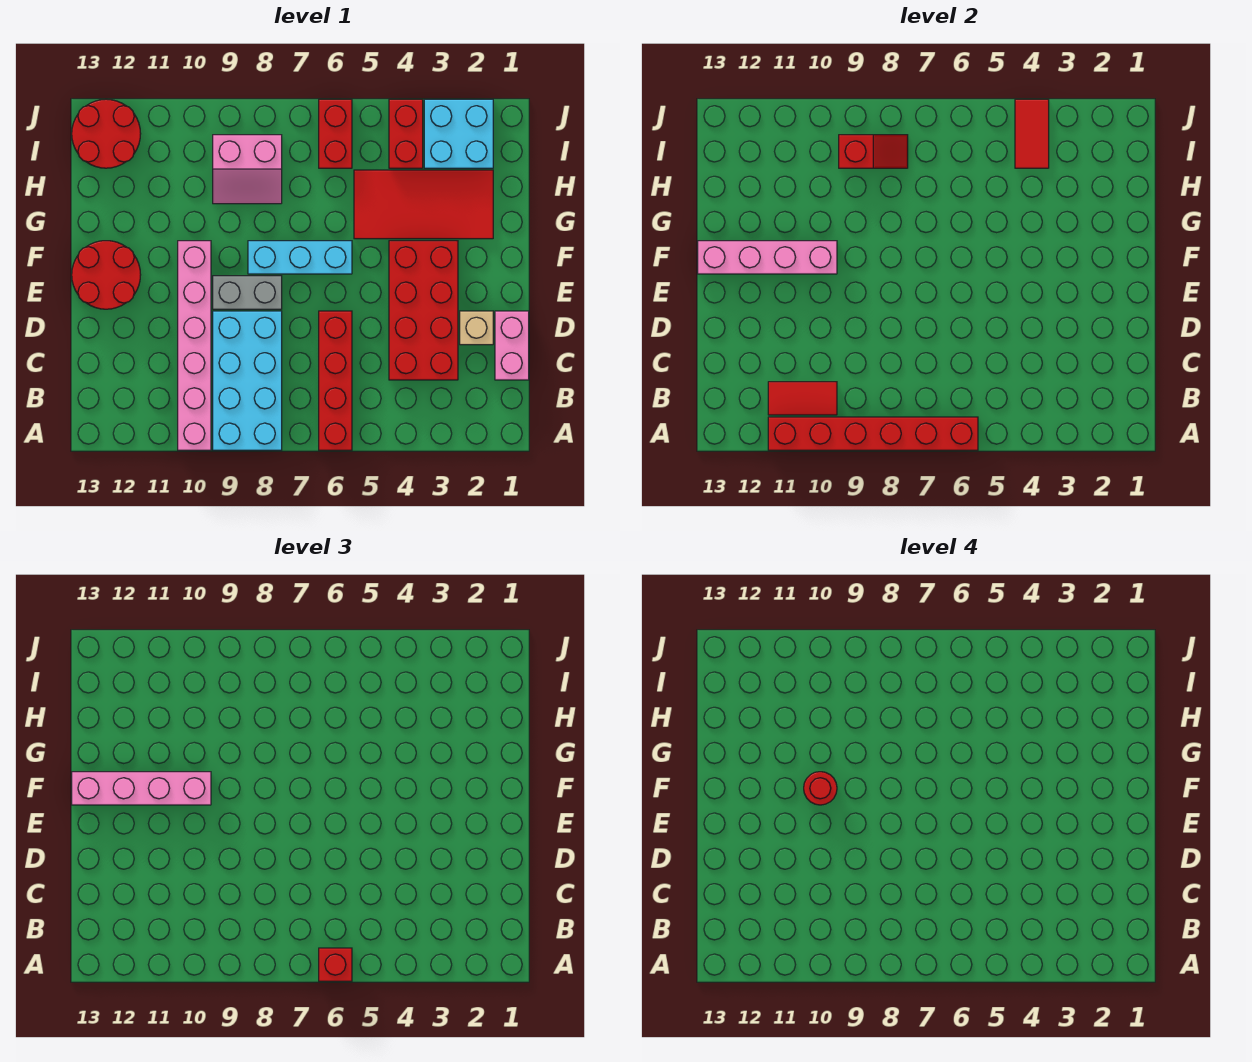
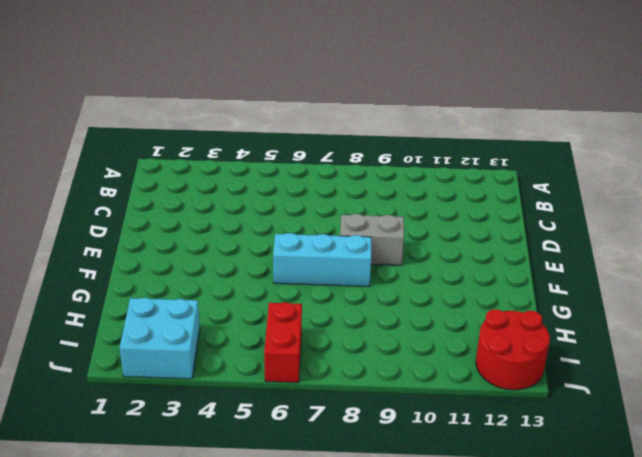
none -> red 1x4 brick [319,311,352,450]
none -> cyan 2x4 brick [213,311,282,450]
none -> pink 1x6 brick [178,241,211,450]

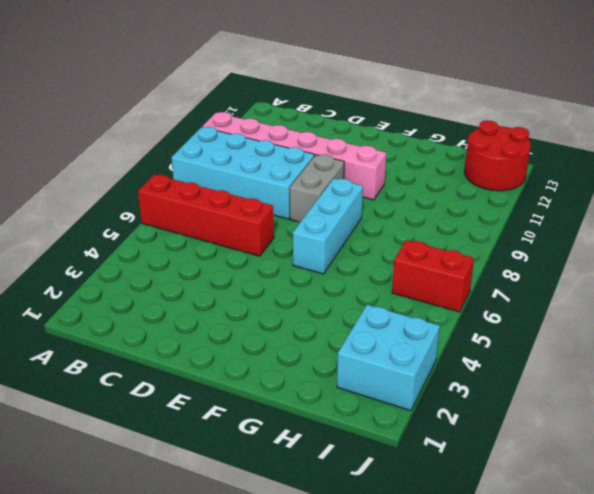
none -> pink 1x2 brick [495,311,529,380]
none -> red 2x4 brick [389,241,458,380]
none -> tan 1x1 brick [460,311,493,345]

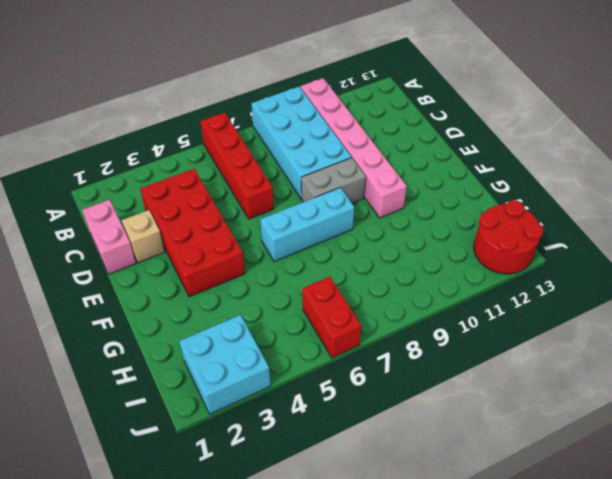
none -> red 2x2 round brick [72,241,141,309]
none -> red 2x4 tile [354,170,493,239]
none -> pink 2x2 slope [213,135,282,204]

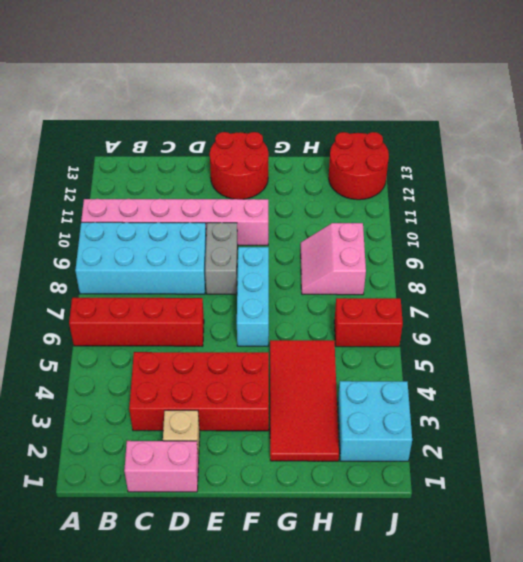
none -> red 1x2 brick [389,99,423,168]
none -> red 1x6 brick [768,417,978,450]
none -> red 1x2 tile [768,382,837,415]

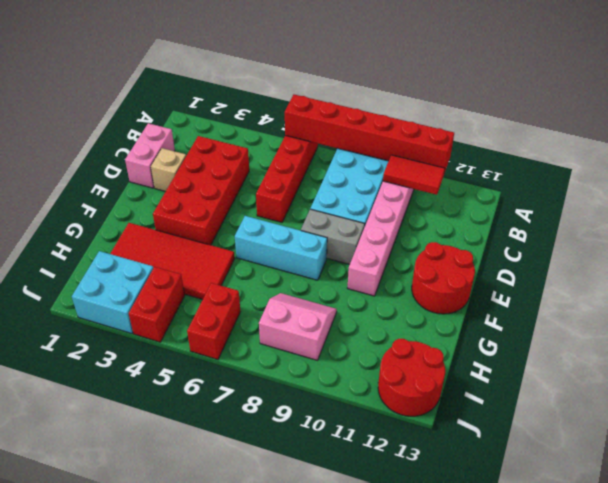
none -> pink 1x4 brick [698,241,837,274]
none -> red 1x2 tile [1015,99,1049,168]
none -> red 1x2 slope [839,135,908,168]

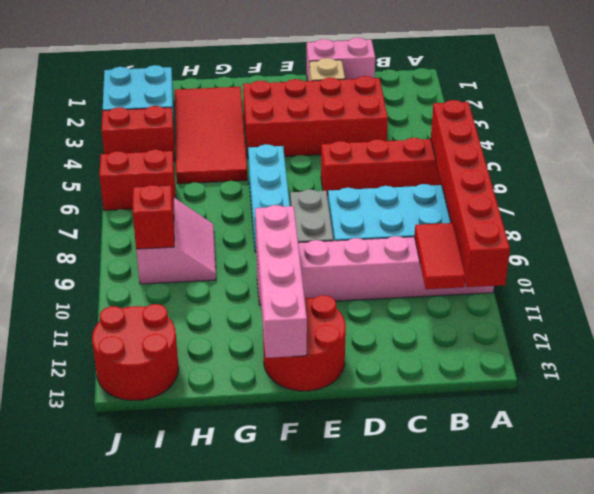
none -> red 1x2 tile [1015,99,1049,168]
none -> red 1x1 brick [319,948,352,981]
none -> pink 1x4 brick [72,772,211,805]

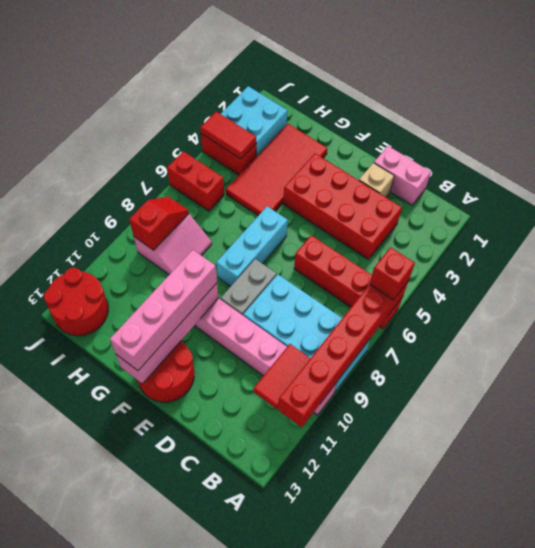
none -> red 1x1 round brick [804,772,837,805]

